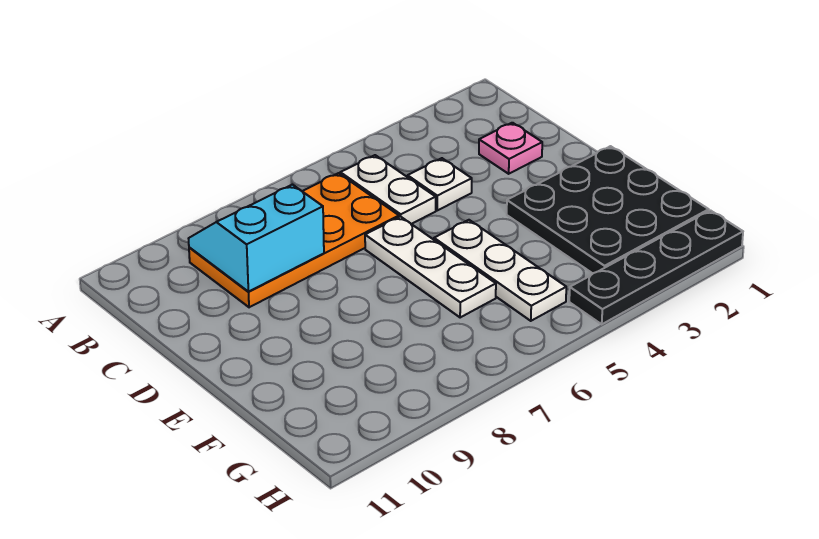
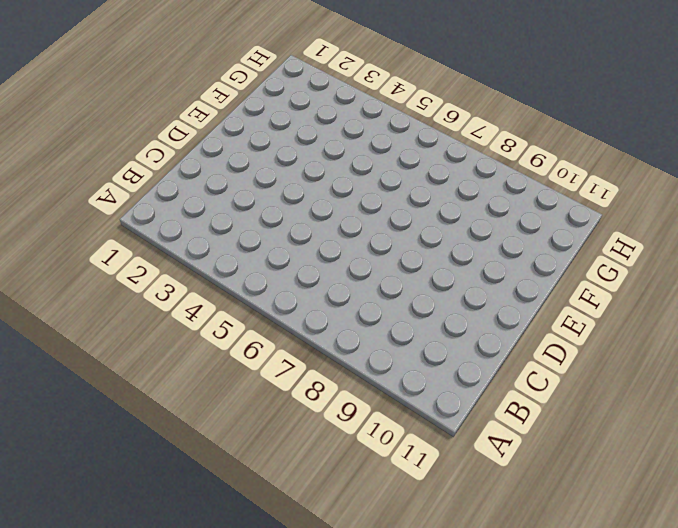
none -> white 1x2 plate [340,155,436,224]
none -> orange 2x4 plate [189,173,399,307]

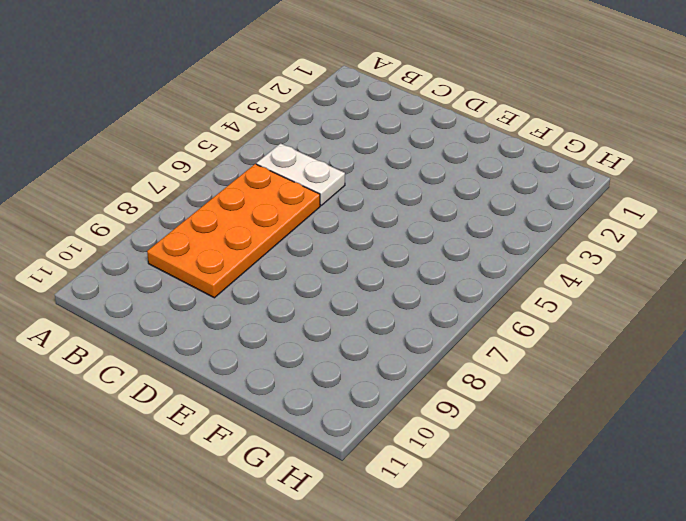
none -> pink 1x1 plate [479,123,542,174]
none -> white 1x1 plate [408,158,472,210]

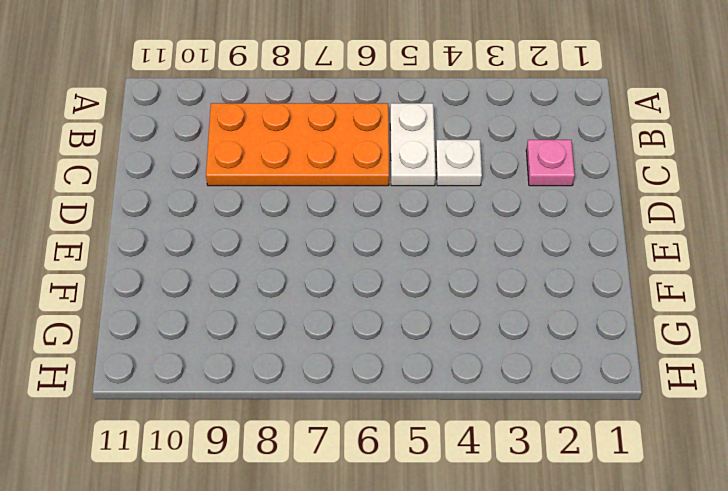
none -> white 1x3 plate [365,216,496,318]
none -> black 3x3 plate [507,146,709,273]

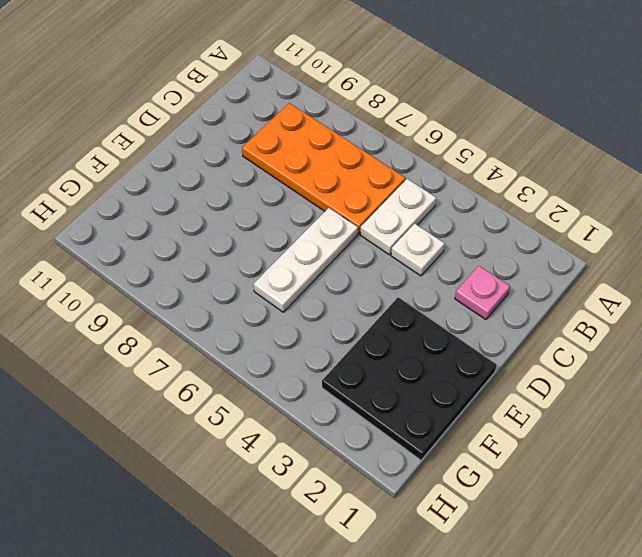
none -> white 1x3 plate [434,220,566,321]
none -> black 1x4 plate [569,210,743,324]

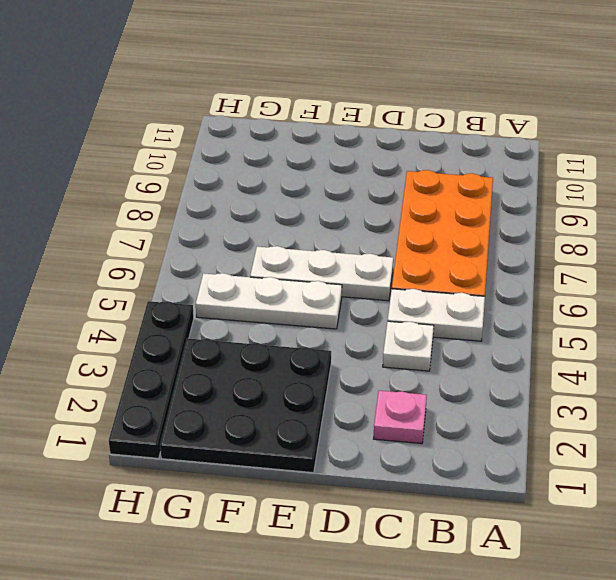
none -> cyan 2x2 slope [189,185,324,292]

